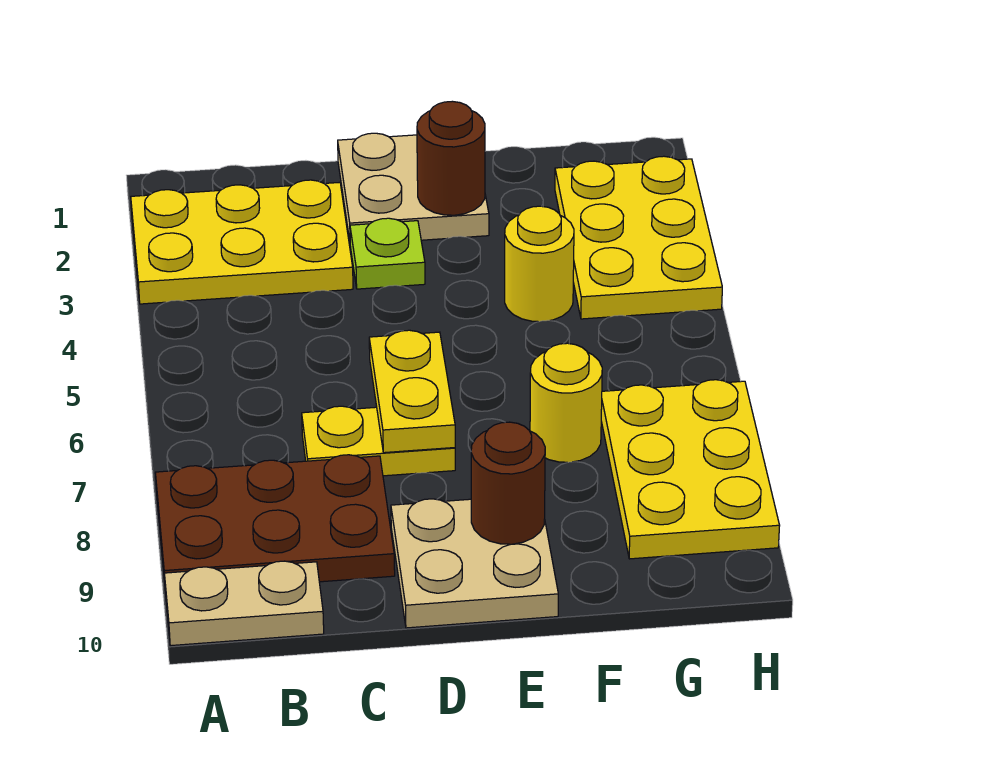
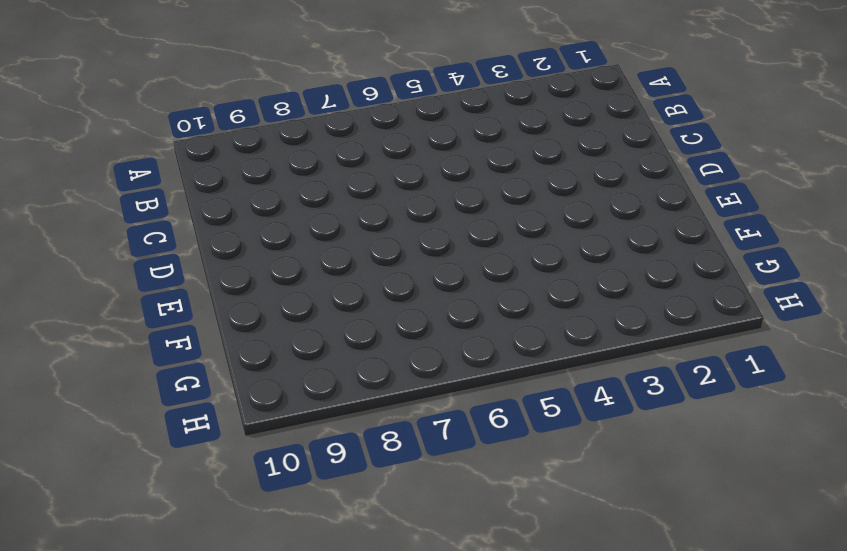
none -> yellow 2x3 plate [131,180,353,304]
none -> brown 2x3 plate [155,455,395,582]
none -> tan 1x2 plate [164,561,324,646]

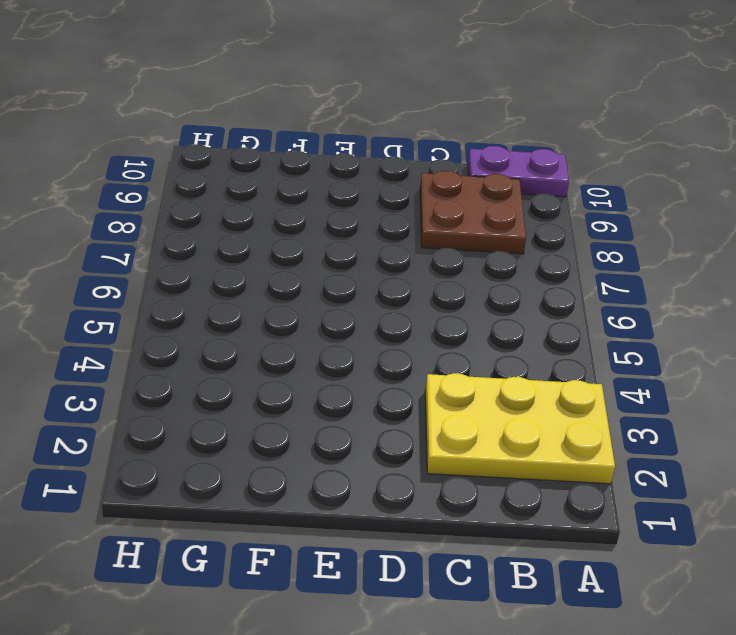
purple 1x2 plate [468,146,569,197] -> tan 1x2 plate [164,561,324,646]
brown 2x2 plate [420,171,526,254] -> brown 2x3 plate [155,455,395,582]
none -> yellow 1x2 plate [302,406,455,476]
none -> tan 2x2 plate [338,133,489,240]
none -> lime 1x1 plate [350,218,425,289]

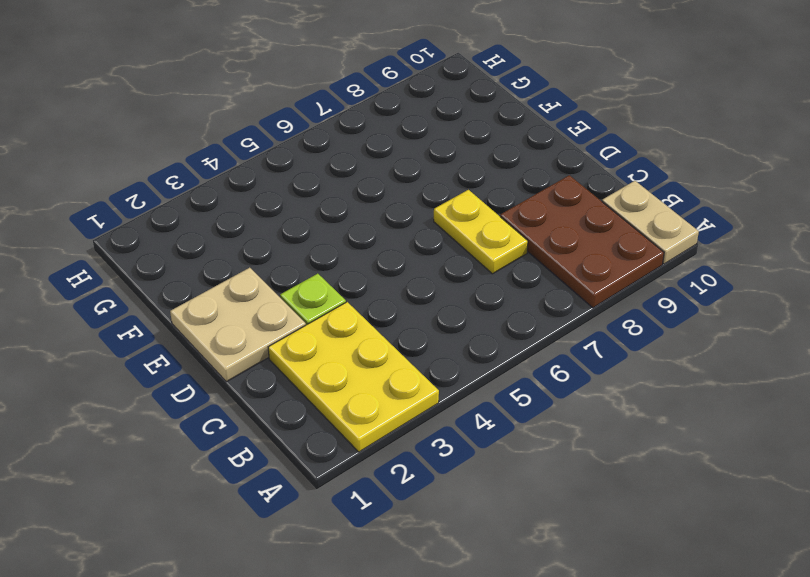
none -> tan 2x2 plate [391,499,558,628]
none -> yellow 1x1 round brick [505,206,574,322]
none -> yellow 1x1 round brick [530,343,602,462]

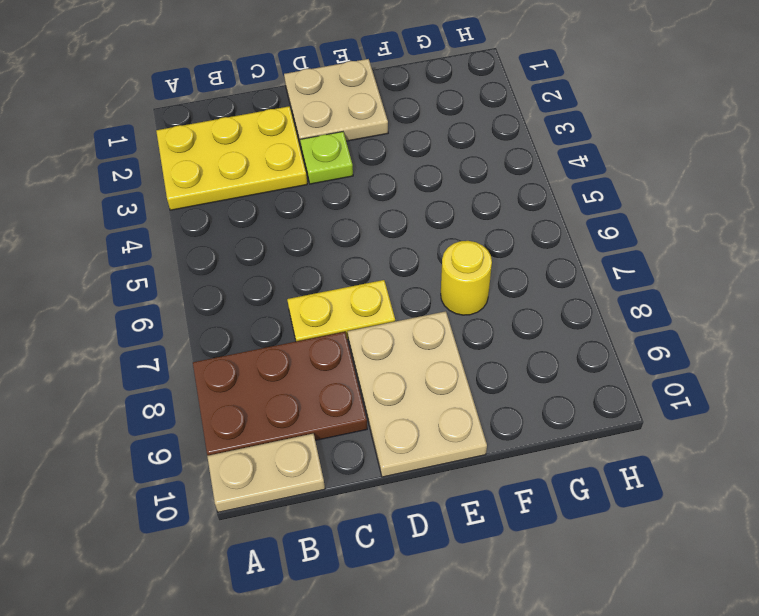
tan 2x3 plate [348,311,487,477] -> tan 2x2 plate [391,499,558,628]
none -> yellow 1x1 round brick [505,206,574,322]
none -> yellow 2x3 plate [555,156,722,319]
none -> yellow 2x3 plate [601,380,780,559]

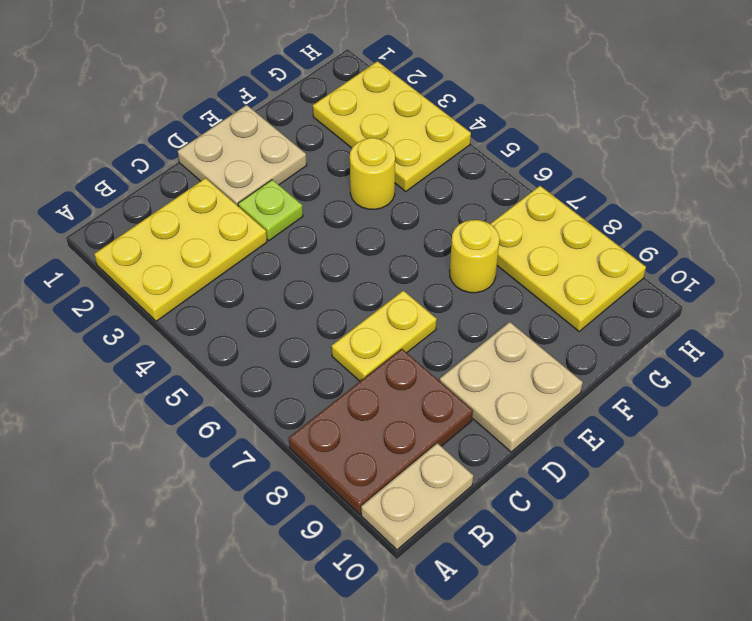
none -> yellow 1x2 plate [369,330,455,453]
none -> brown 1x1 round brick [417,101,485,215]
none -> brown 1x1 round brick [471,422,545,544]

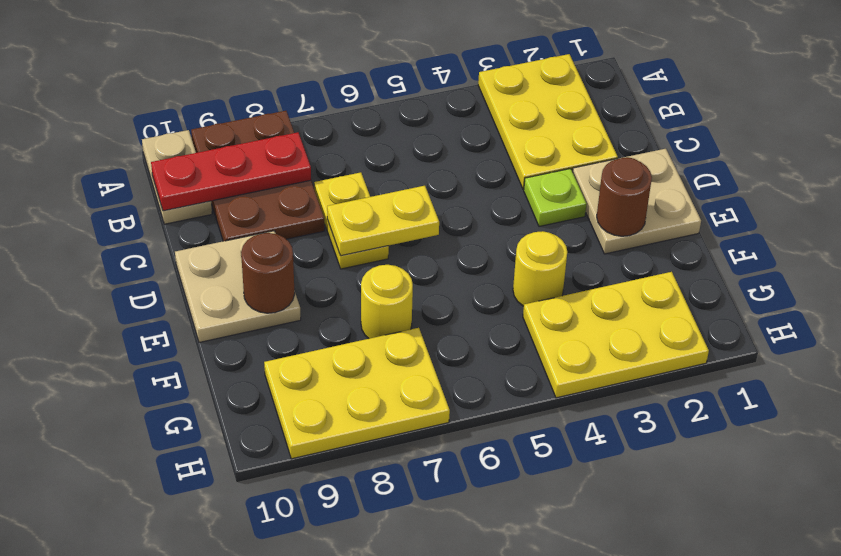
red 1x3 plate [151,132,311,211] -> none

